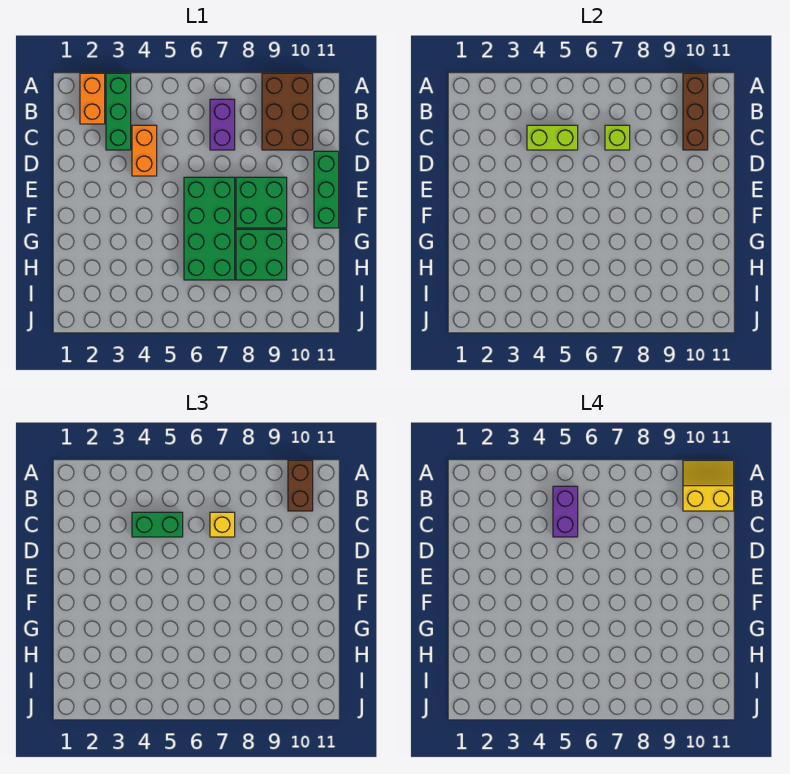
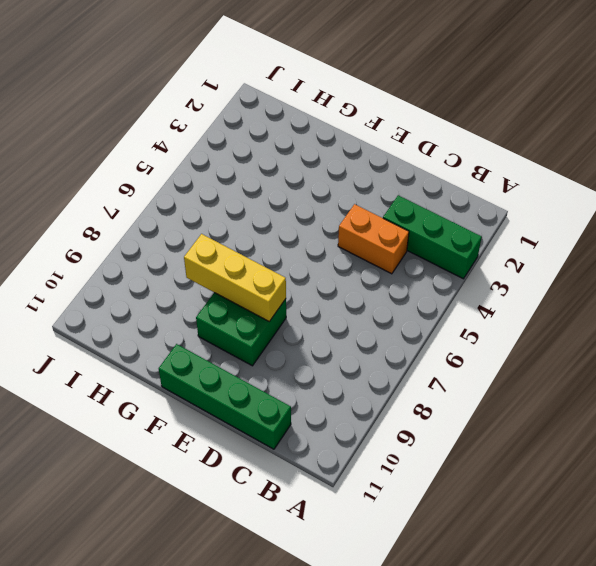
green 1x4 brick [159,344,291,449] -> green 1x3 brick [314,151,339,228]
yellow 1x3 brick [184,234,286,321] -> none
none -> orange 1x2 brick [80,73,105,124]
none -> brown 2x3 brick [262,73,313,150]
none -> purple 1x2 brick [210,99,235,150]

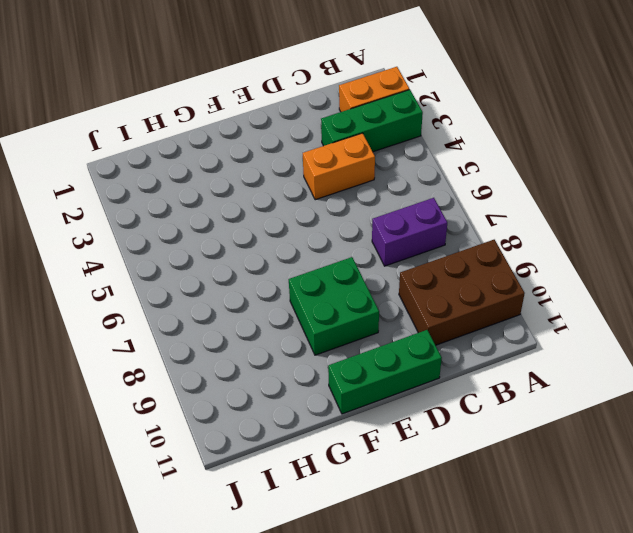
none -> green 2x4 brick [184,177,235,280]
none -> green 2x2 brick [236,229,287,280]
none -> brown 1x3 brick [683,73,708,150]

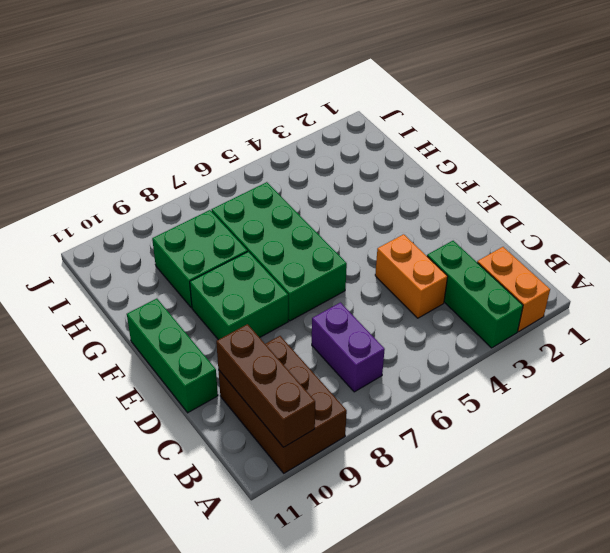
none -> lime 1x2 brick [527,125,578,150]
none -> lime 1x1 brick [605,125,630,150]
none -> brown 1x2 brick [288,460,313,511]

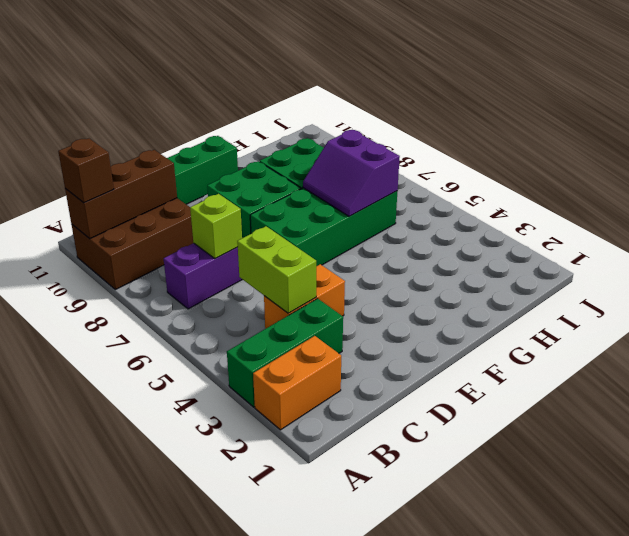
brown 1x1 brick [58,138,114,203] -> brown 1x2 brick [288,460,313,511]
purple 2x2 slope [303,130,400,216] -> none
none -> green 1x2 brick [132,512,183,537]
none -> yellow 1x1 brick [210,512,235,537]
none -> yellow 2x2 slope [683,460,734,511]

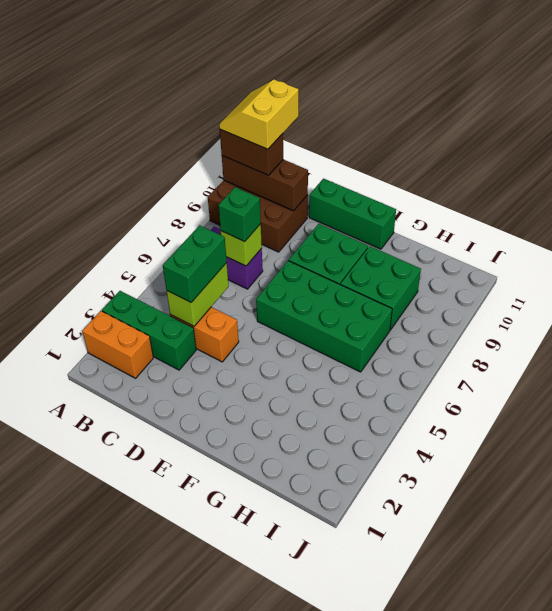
green 1x1 brick [218,187,261,242] -> yellow 1x1 brick [210,512,235,537]
none -> purple 1x2 brick [553,486,578,537]

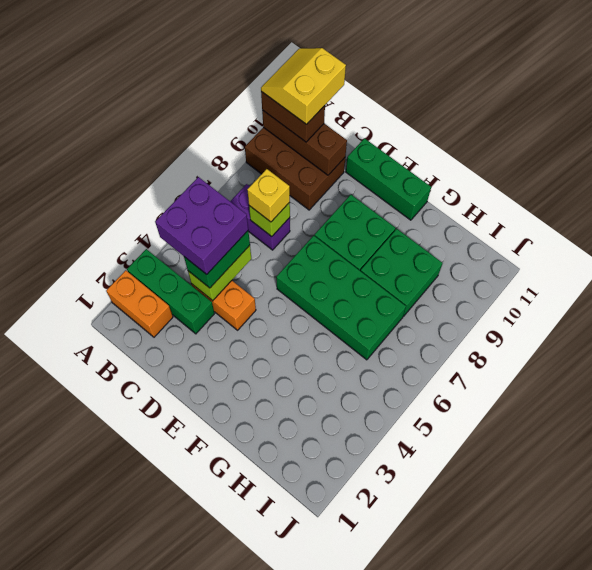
purple 2x2 brick [155,177,248,274] -> purple 1x2 brick [553,486,578,537]

